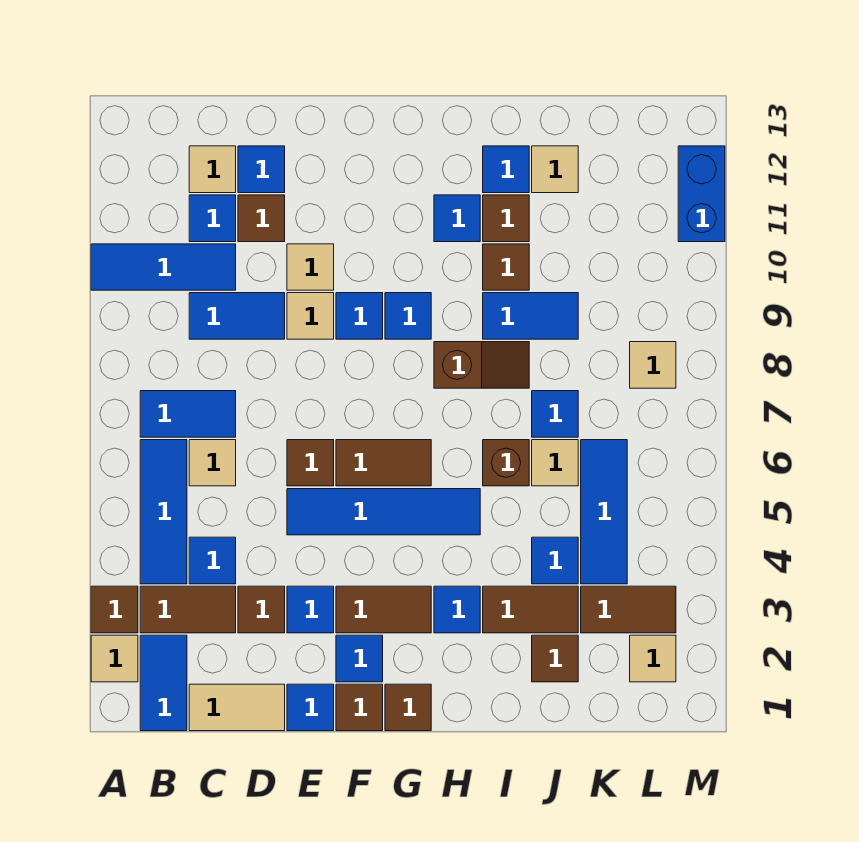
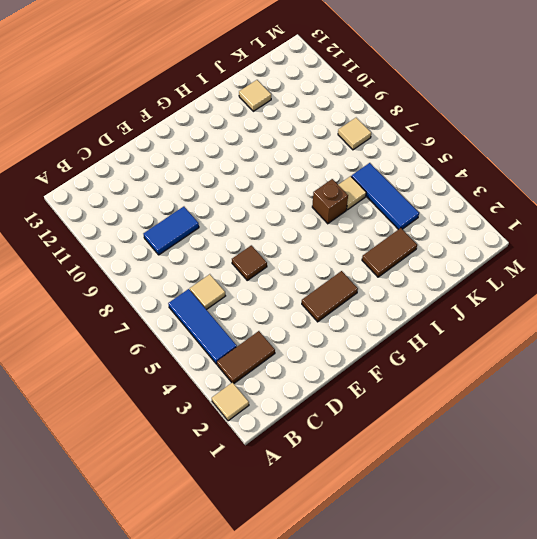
none -> brown 1x1 tile [91,586,138,633]
none -> blue 1x3 tile [91,244,236,290]
none -> blue 1x2 tile [140,635,187,731]
none -> blue 1x2 tile [140,391,236,437]

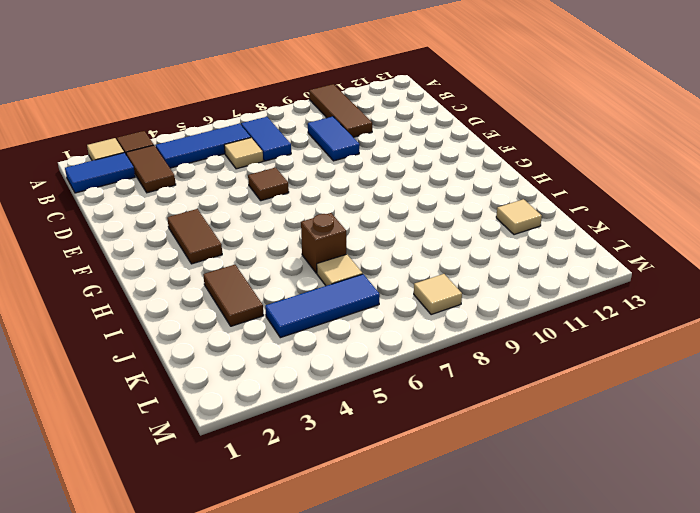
brown 1x3 tile [309,84,372,137] -> blue 1x3 tile [91,244,236,290]
none -> tan 1x2 tile [189,684,285,731]
none -> blue 1x1 tile [189,537,236,584]
none -> blue 1x1 tile [189,195,236,242]
none -> tan 1x1 tile [189,146,236,193]

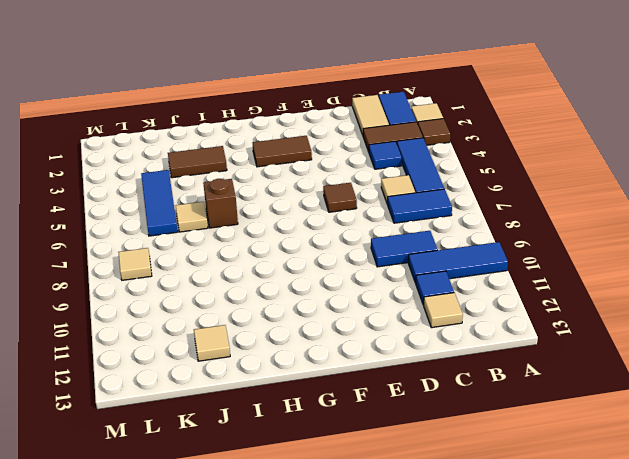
tan 1x2 tile [352,95,389,135] -> tan 1x2 tile turned to [189,684,285,731]
none -> brown 1x1 tile [238,586,285,633]
none -> brown 1x1 tile [238,195,285,242]
none -> blue 1x1 tile [238,146,285,193]
none -> blue 1x1 tile [287,684,334,731]

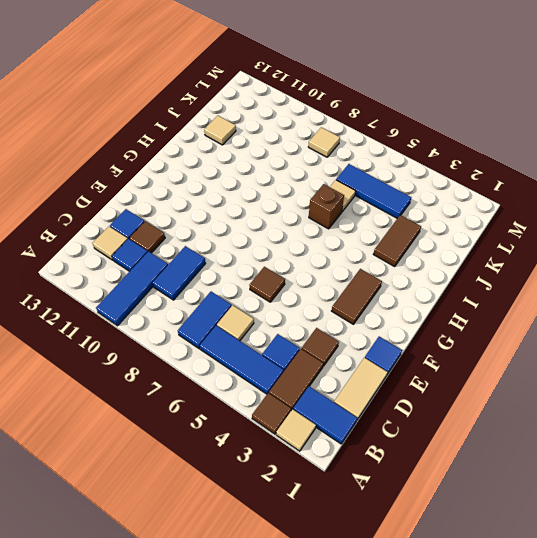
none -> blue 1x1 tile [287,586,334,633]
none -> blue 1x4 tile [287,489,480,535]
none -> tan 1x1 tile [287,293,334,339]
none -> tan 1x1 tile [287,244,334,290]

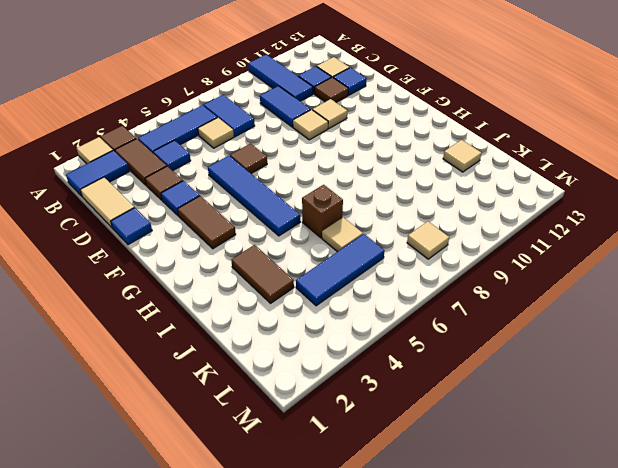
none -> brown 1x1 tile [336,684,383,731]
none -> blue 1x1 tile [336,635,383,682]
none -> brown 1x2 tile [336,440,431,486]
none -> blue 1x1 tile [336,293,383,339]

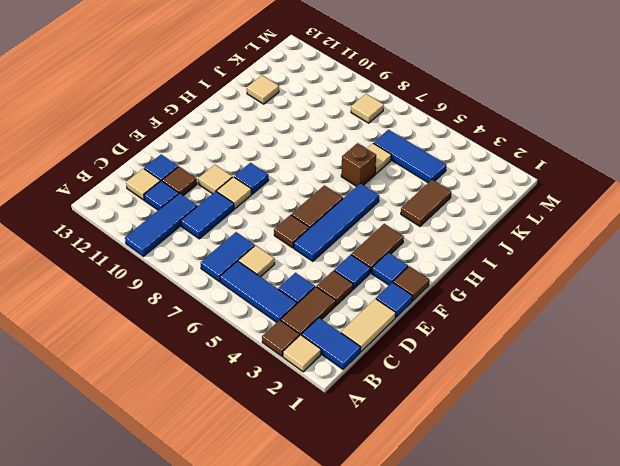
none -> brown 1x1 tile [385,684,431,731]
none -> blue 1x1 tile [385,293,431,339]
none -> blue 1x1 tile [434,586,480,633]
none -> brown 1x2 slope [434,342,529,388]

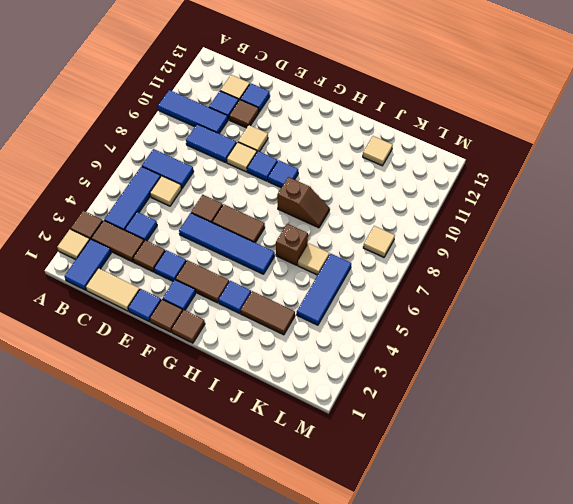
none -> blue 1x1 tile [434,195,480,242]
none -> blue 1x2 tile [483,293,578,339]
none -> brown 1x1 tile [483,244,529,290]
none -> brown 1x1 tile [483,195,529,242]

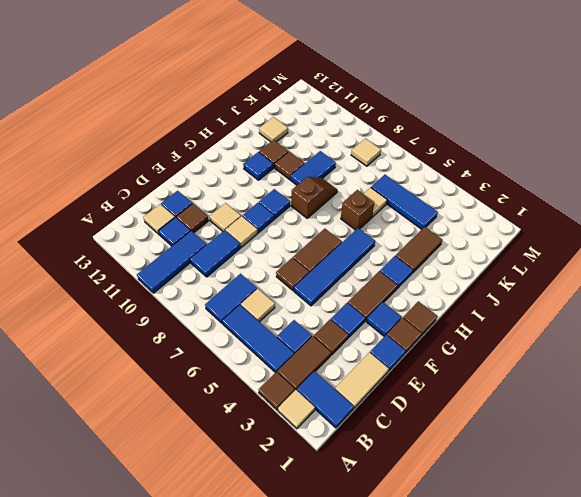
none -> blue 1x1 tile [483,146,529,193]
none -> brown 1x1 tile [532,635,578,682]
none -> blue 1x1 tile [532,537,578,584]
none -> blue 1x1 tile [532,391,578,437]

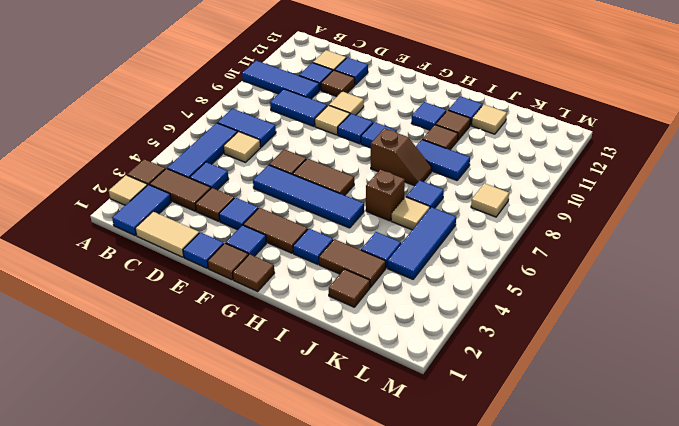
none -> brown 1x2 tile [581,586,676,633]
none -> tan 1x1 tile [630,635,676,682]
none -> blue 1x2 brick [678,146,725,242]

